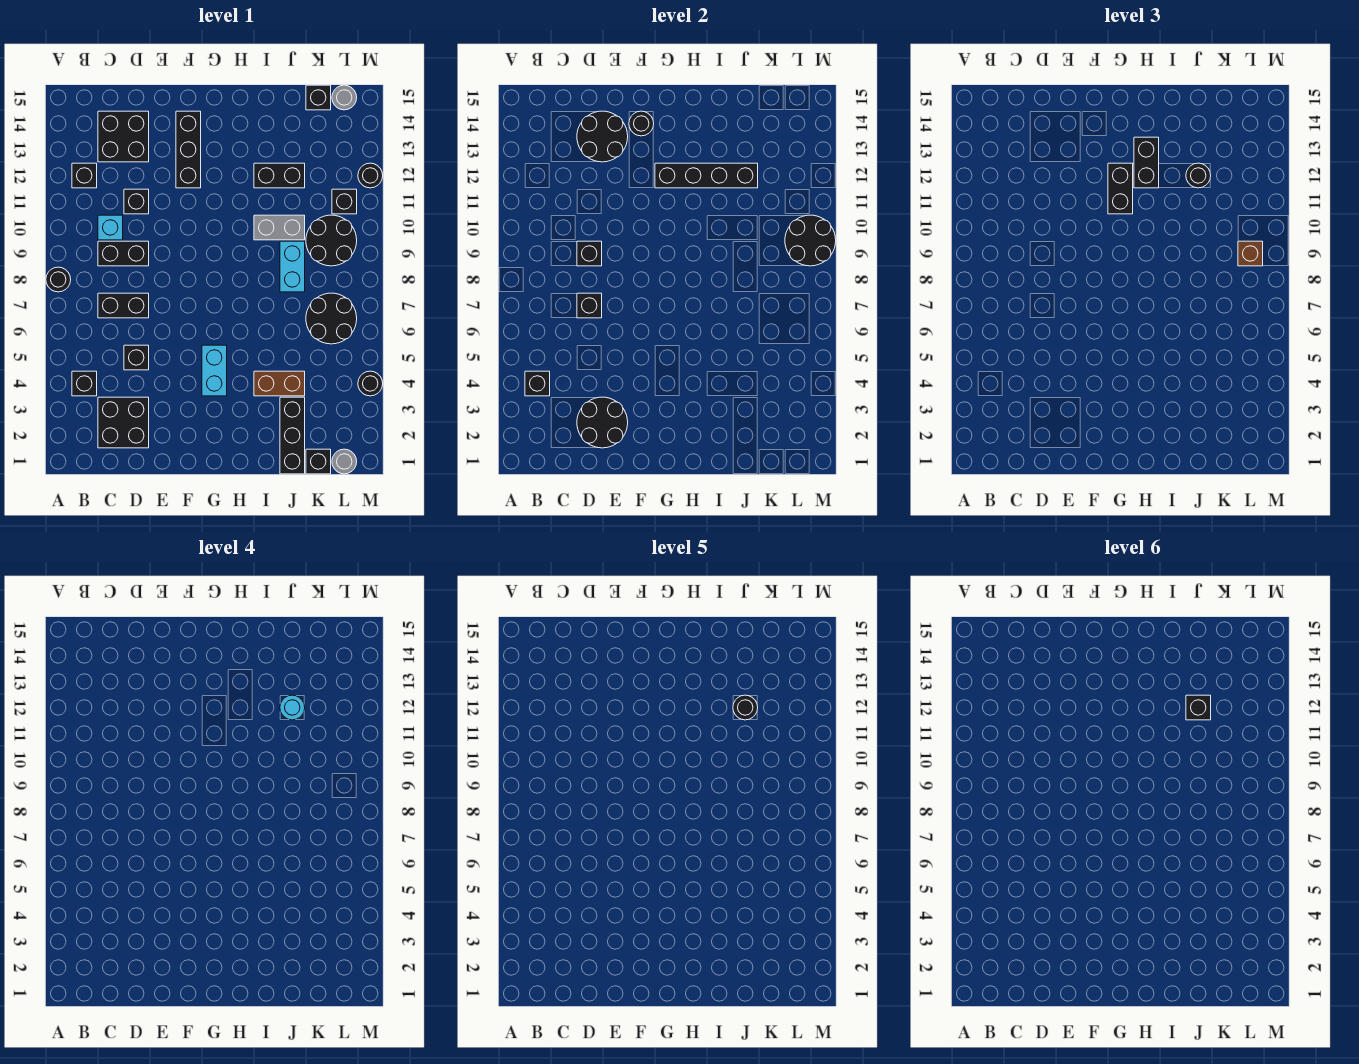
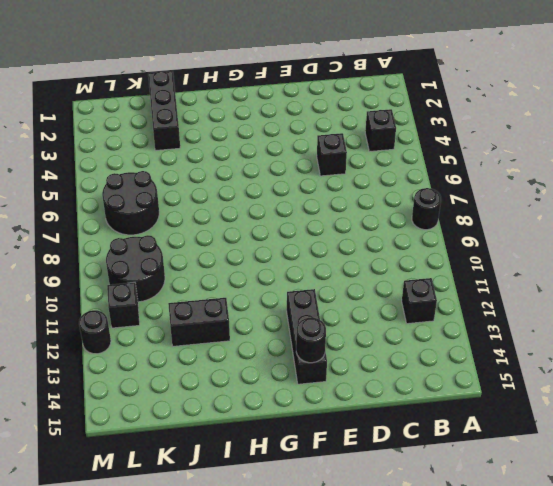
none -> black 2x2 brick [98,397,149,448]
none -> black 1x2 brick [98,293,149,318]
none -> black 1x2 brick [98,241,149,266]
none -> cyan 1x1 brick [98,215,123,240]

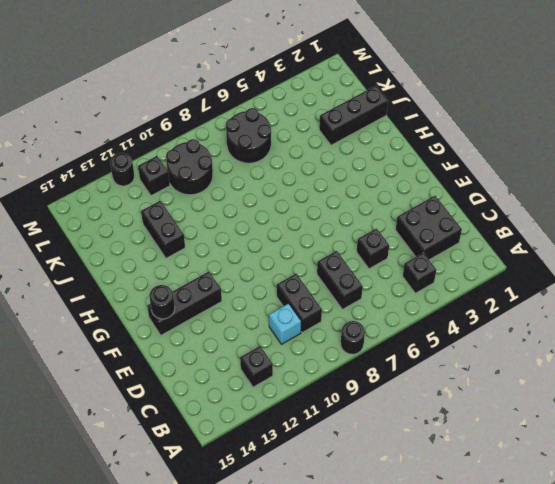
none -> black 2x2 brick [98,111,149,162]
none -> black 1x1 brick [124,189,149,214]
none -> cyan 1x2 brick [202,345,227,396]
none -> brown 1x2 brick [254,371,305,396]

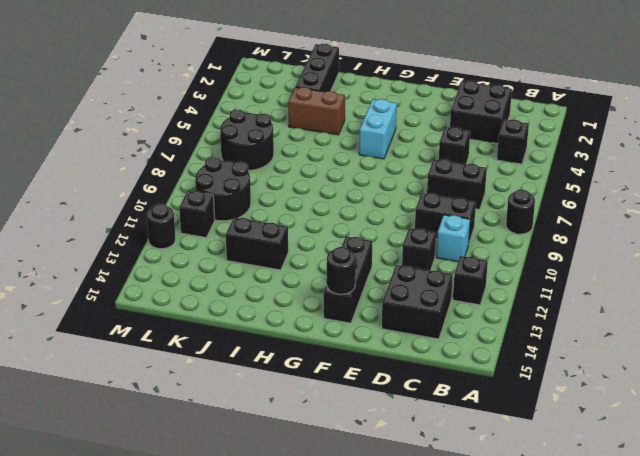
none -> grey 1x2 brick [254,215,305,240]
none -> cyan 1x2 brick [280,241,305,292]
none -> black 1x1 brick [306,449,331,474]
none -> black 1x1 brick [306,85,331,110]

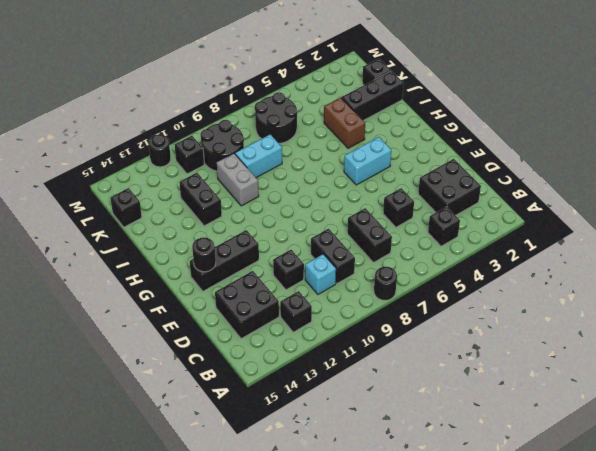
none -> grey 1x1 round brick [332,449,357,474]
none -> grey 1x1 round brick [332,85,357,110]
none -> black 1x1 round brick [358,371,383,396]
none -> black 1x1 brick [525,371,550,396]

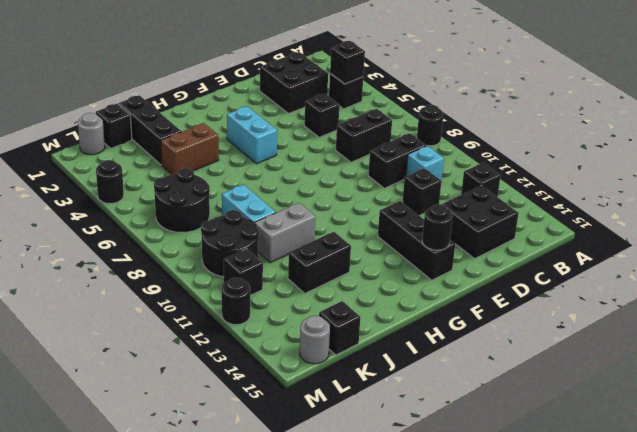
none -> black 2x2 round brick [577,397,628,448]
none -> black 1x1 brick [577,293,602,318]
none -> black 1x1 brick [577,241,602,266]
none -> black 2x2 round brick [577,111,628,162]

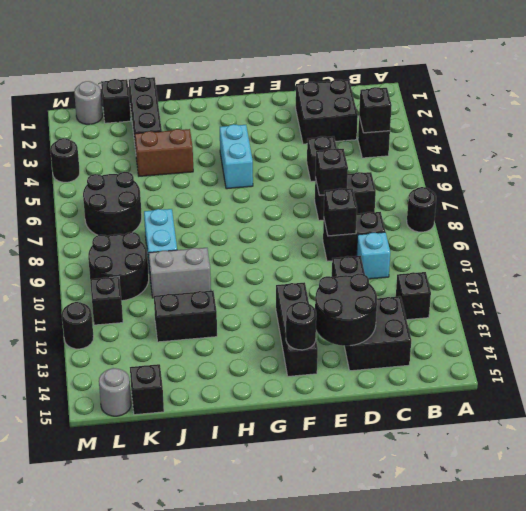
none -> black 2x2 round brick [577,397,628,448]
none -> black 1x4 brick [655,163,758,188]
none -> black 2x2 round brick [785,215,836,266]
none -> black 1x2 brick [1108,163,1133,214]

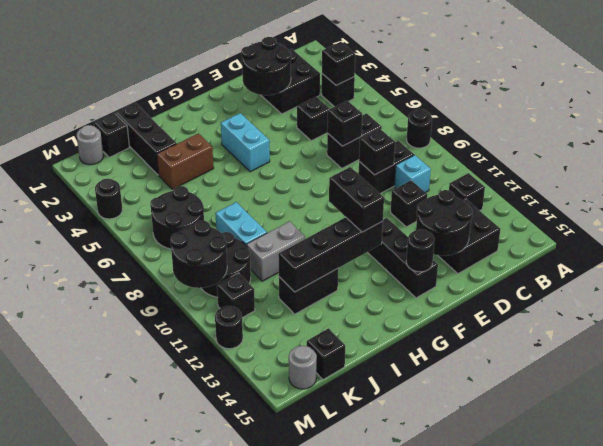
none -> black 1x2 brick [1134,137,1159,188]
none -> black 1x1 round brick [1186,163,1211,188]
none -> brown 1x1 brick [1238,241,1263,266]
none -> cyan 1x1 round brick [280,695,305,720]

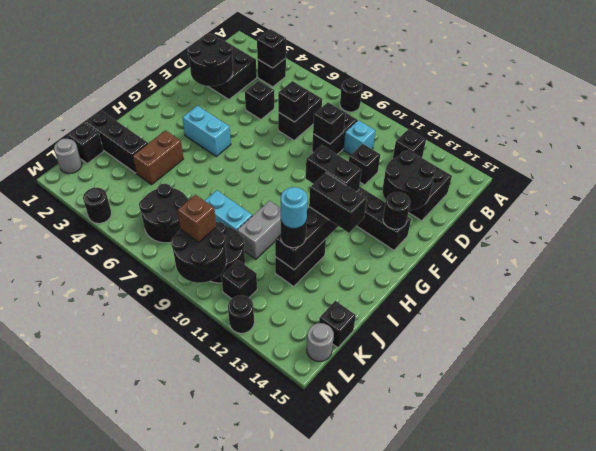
none -> black 1x1 round brick [733,695,758,720]
none -> black 1x1 brick [1186,695,1211,720]

